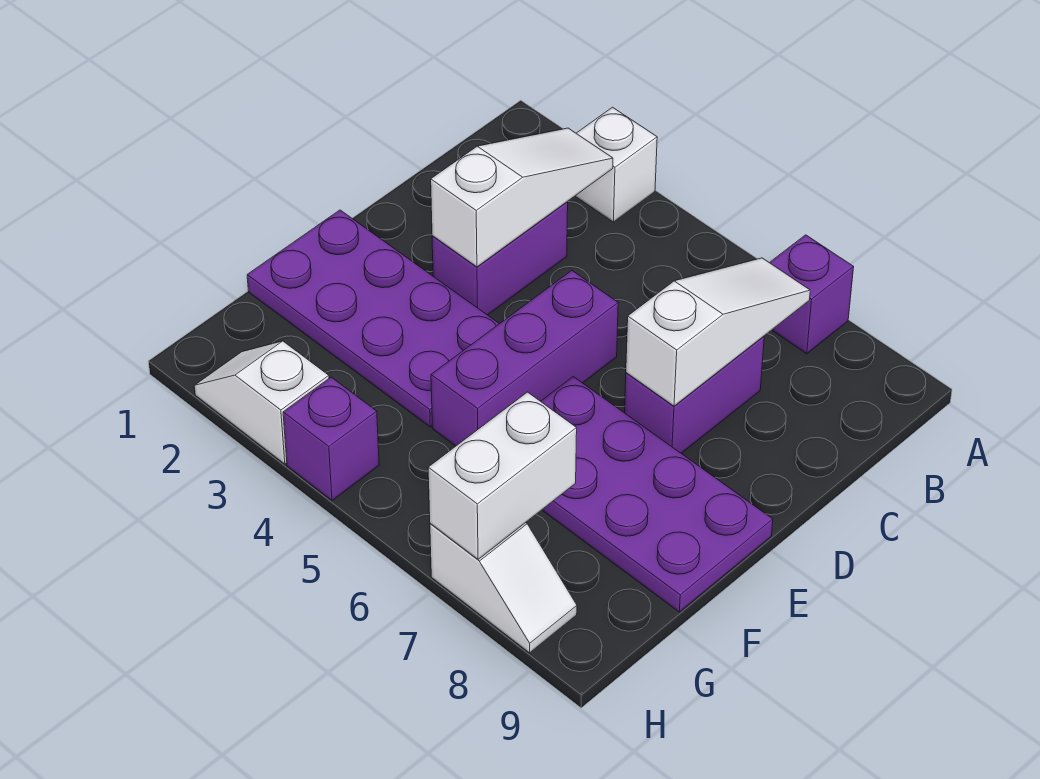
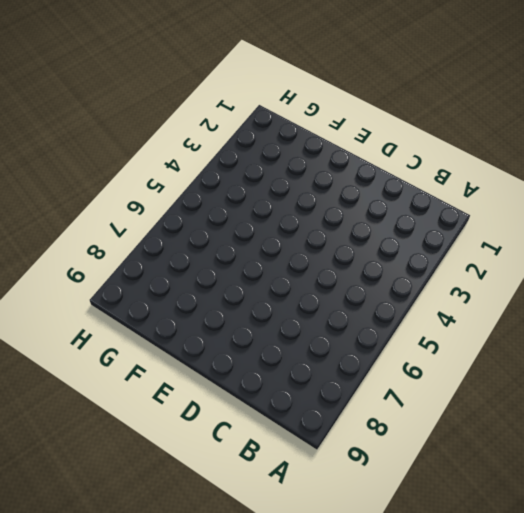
none -> white 1x1 brick [576,107,657,222]
none -> purple 1x1 brick [770,235,854,354]
none -> purple 1x2 brick [432,202,568,315]

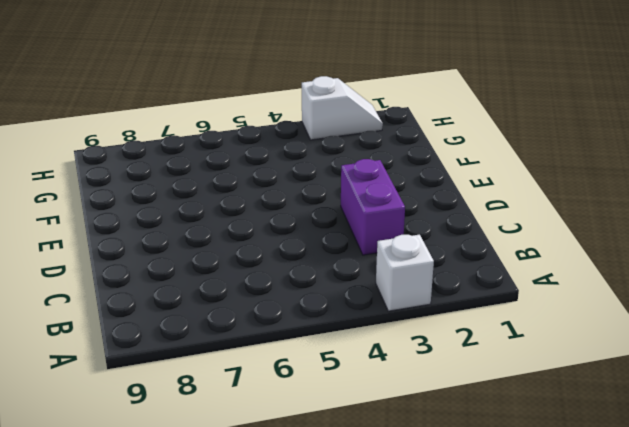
none -> purple 1x1 brick [770,235,854,354]
none -> purple 1x2 brick [625,336,764,453]
none -> purple 1x3 brick [431,270,618,446]

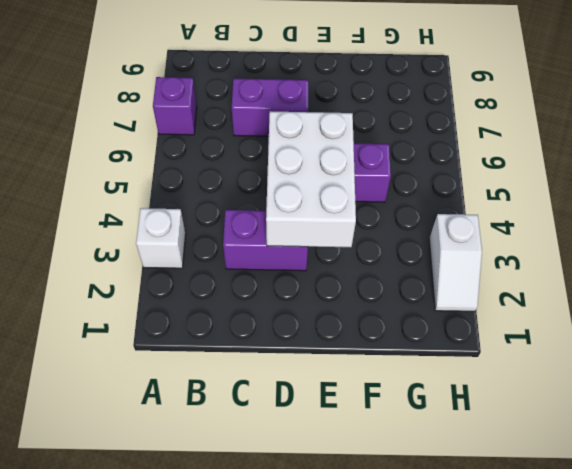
white 2x3 brick [266,111,356,247] -> white 1x3 slope [431,128,613,267]
none -> purple 2x4 plate [247,210,499,427]
none -> purple 2x4 plate [541,377,773,612]
none -> purple 1x1 brick [283,377,379,501]

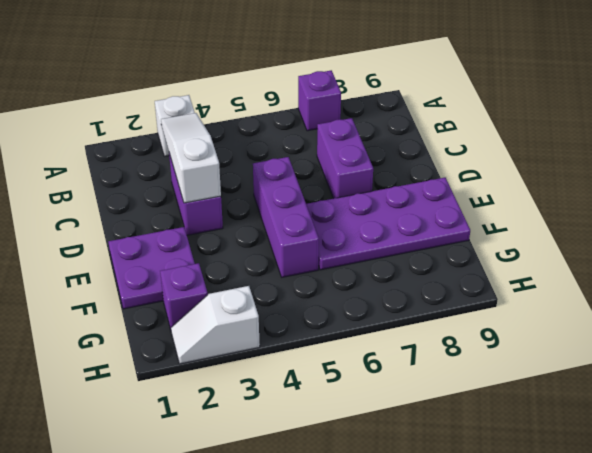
purple 2x2 plate [108,227,195,309] -> purple 2x4 plate [247,210,499,427]
purple 1x1 brick [160,263,208,330] -> purple 1x1 brick moved to [283,377,379,501]
none -> white 1x2 slope [430,523,577,653]
none -> white 1x3 slope [626,258,810,406]
none -> white 1x2 brick [428,392,577,559]

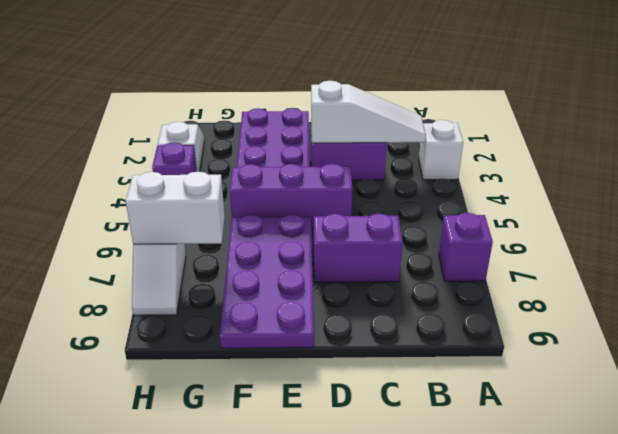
none -> white 1x3 slope [626,258,810,406]

